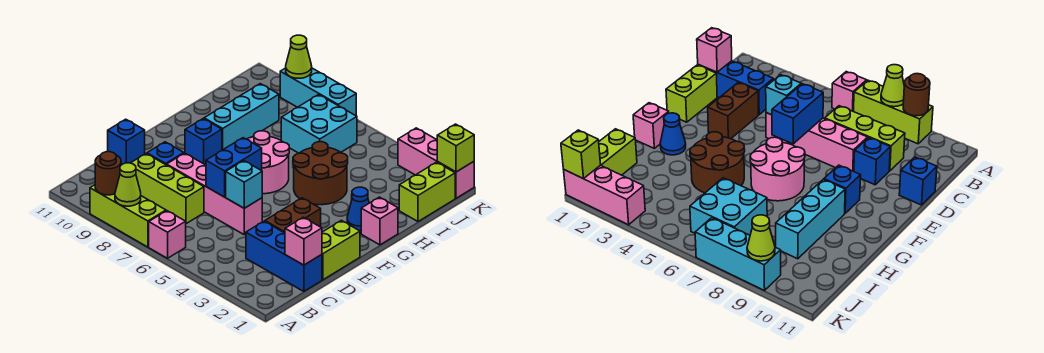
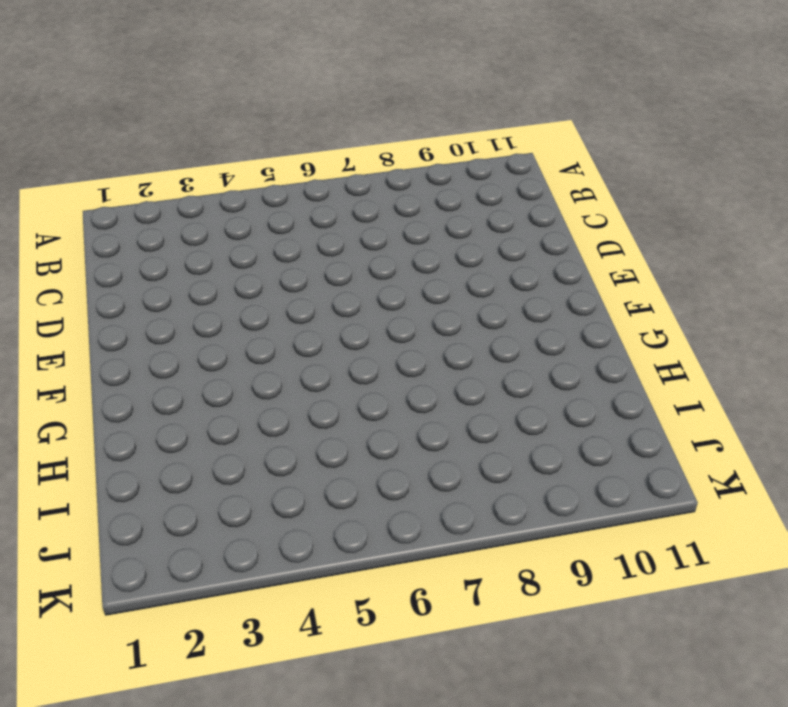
none -> pink 1x1 brick [149,211,186,258]
none -> lime 1x3 brick [90,185,166,247]
none -> blue 1x3 brick [246,221,322,291]

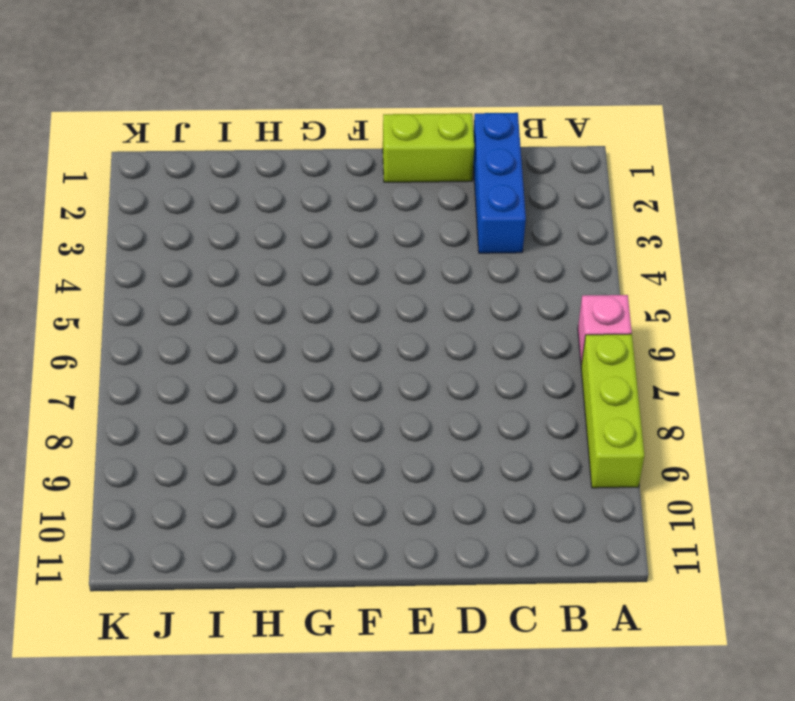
none -> lime 1x3 brick [131,154,204,224]
none -> brown 1x2 brick [265,198,321,233]
none -> pink 1x4 brick [167,153,262,235]

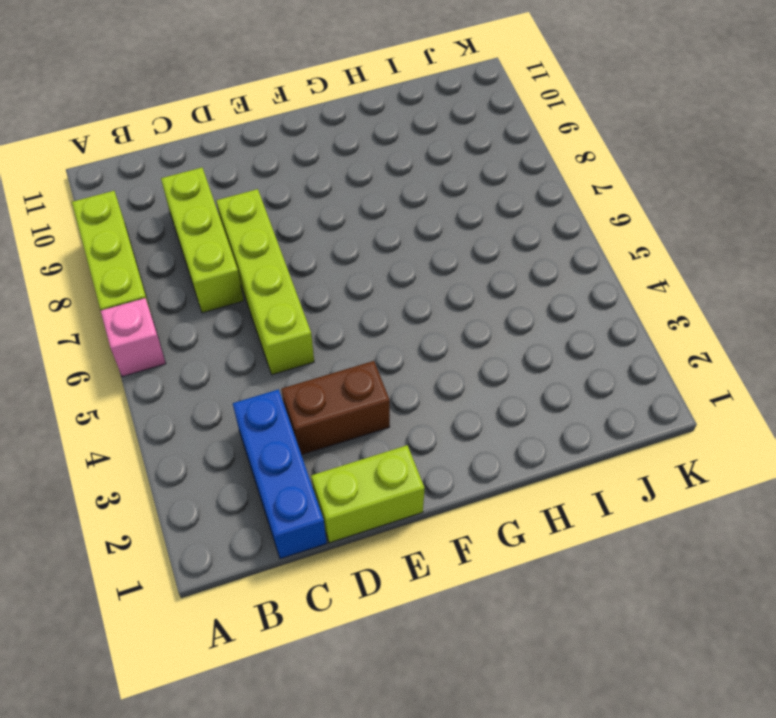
lime 1x4 brick [216,189,314,375] -> pink 1x4 brick [167,153,262,235]
none -> blue 1x1 brick [147,142,184,165]
none -> blue 1x1 brick [108,119,145,165]
none -> pink 2x2 round brick [247,131,289,194]

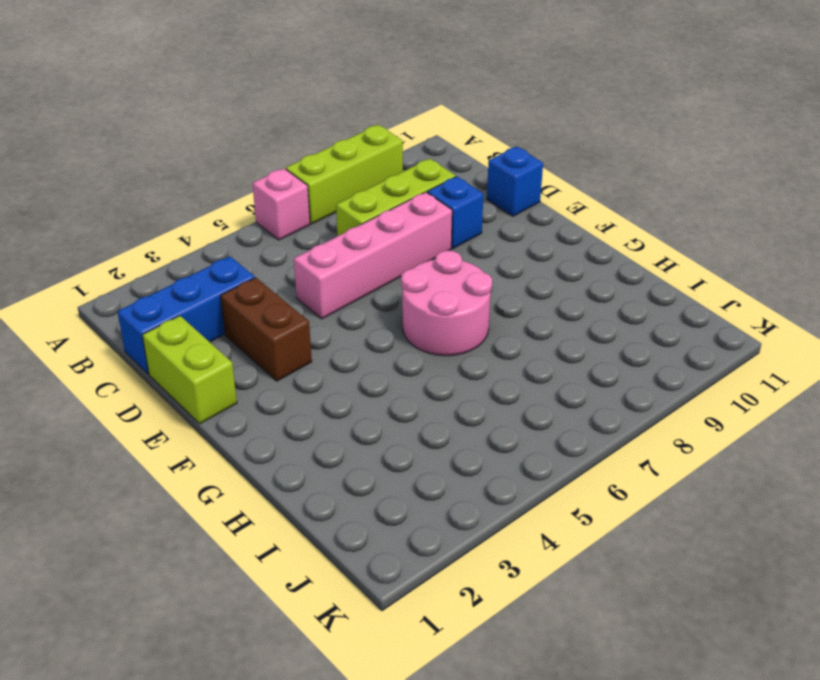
none -> blue 1x1 brick [185,119,222,165]
none -> pink 1x1 brick [361,197,398,245]
none -> blue 1x1 cone [347,187,369,231]

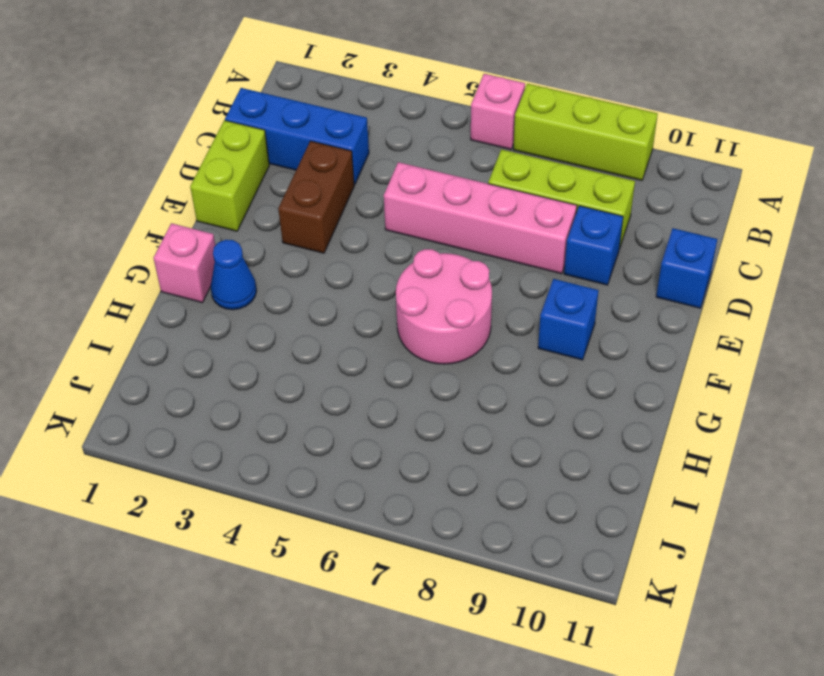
none -> brown 2x2 round brick [293,142,348,205]
none -> cyan 1x3 brick [204,84,279,150]
none -> lime 1x2 brick [399,162,455,222]

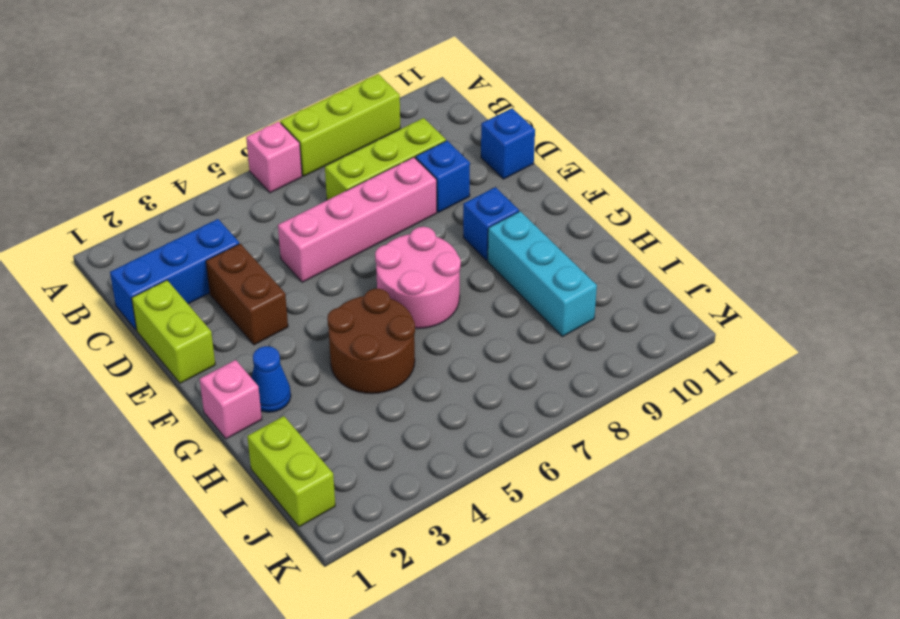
none -> cyan 2x2 brick [281,95,357,153]
none -> pink 1x3 brick [398,128,474,198]
none -> cyan 1x3 brick [280,68,356,116]

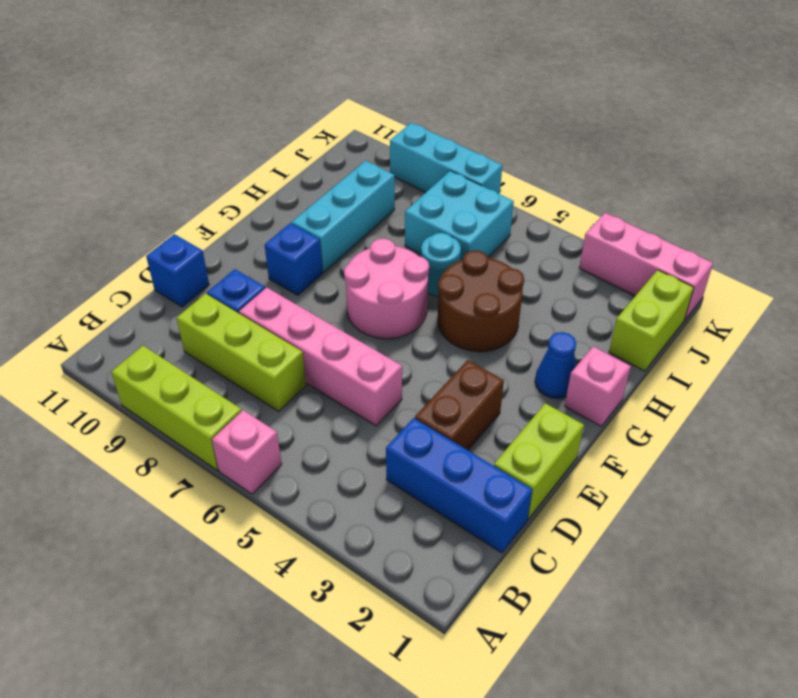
cyan 1x1 round brick [421,233,461,296] -> none
none -> lime 1x1 cone [115,163,141,206]
none -> brown 1x1 round brick [95,152,121,195]
none -> pink 1x1 brick [285,217,322,265]

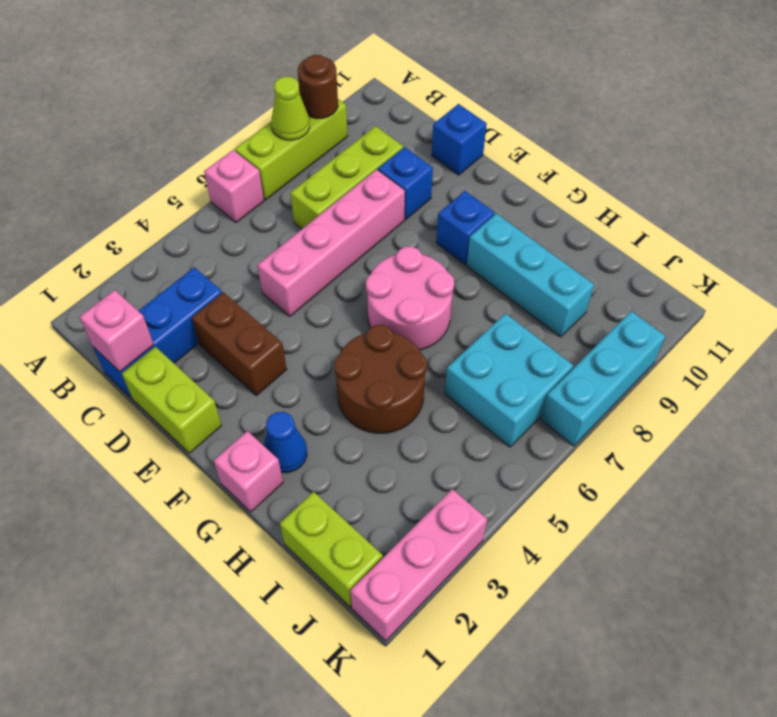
none -> cyan 1x1 brick [226,161,262,208]
none -> blue 1x2 brick [206,138,262,197]
none -> lime 1x1 brick [437,124,474,172]

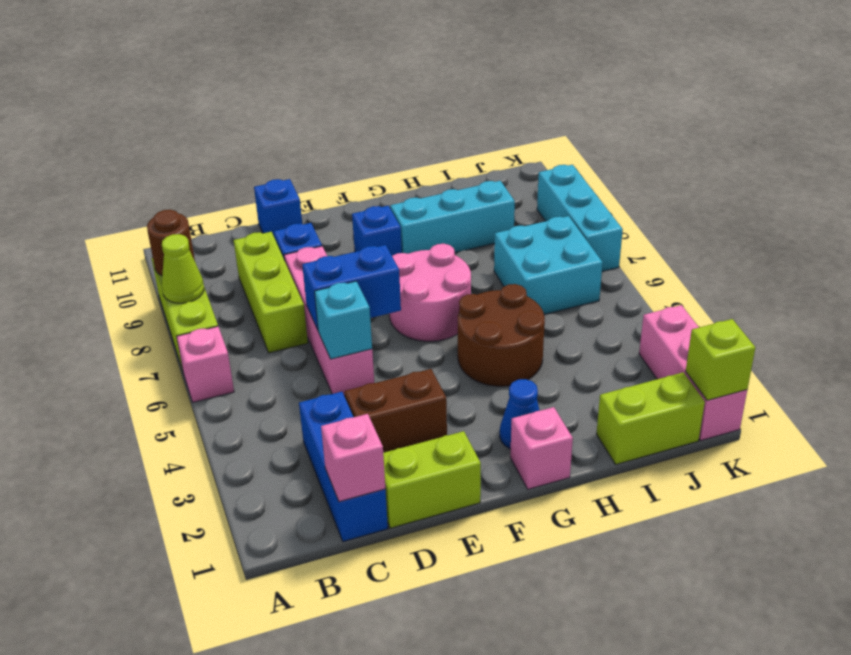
none -> lime 1x1 cone [286,35,312,78]

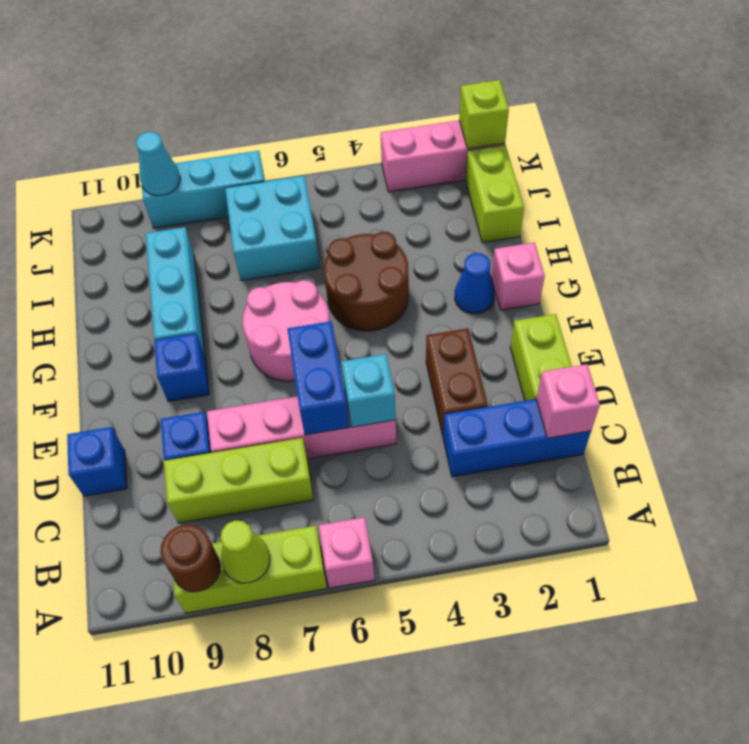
cyan 1x1 cone [136,132,180,196] -> lime 1x1 cone [286,35,312,78]

